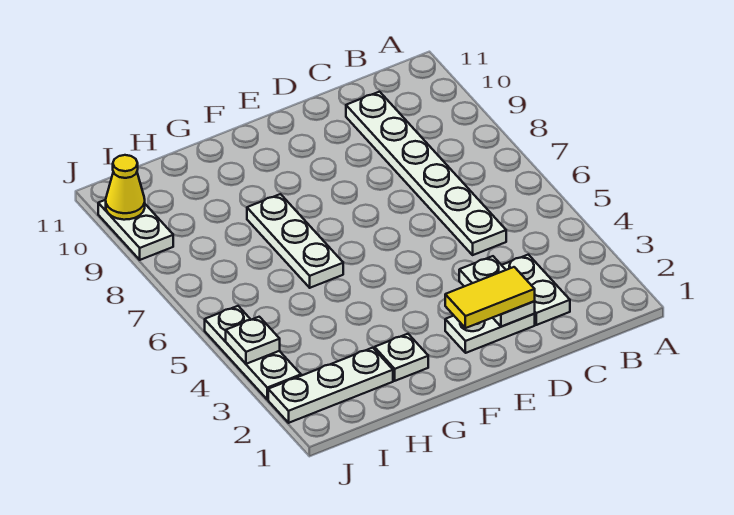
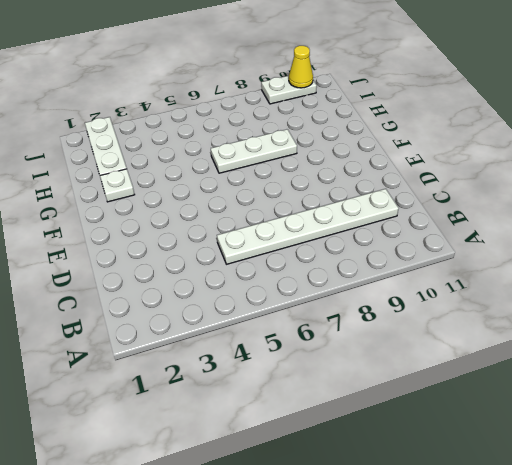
none -> white 1x2 plate [502,255,570,325]
none -> white 1x2 plate [445,314,535,353]
none -> white 1x3 plate [205,306,301,400]

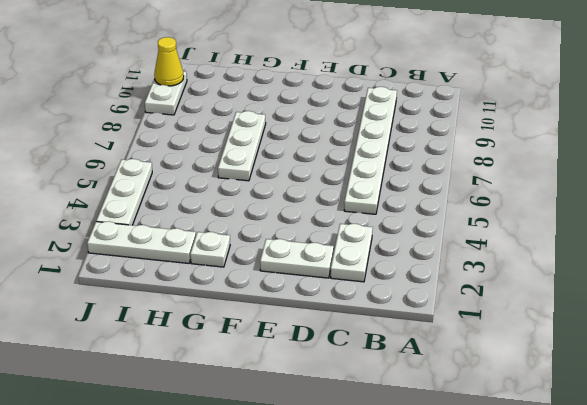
none -> white 1x2 plate [459,256,535,327]
none -> white 1x1 plate [226,317,280,364]
none -> yellow 1x2 tile [445,267,535,328]

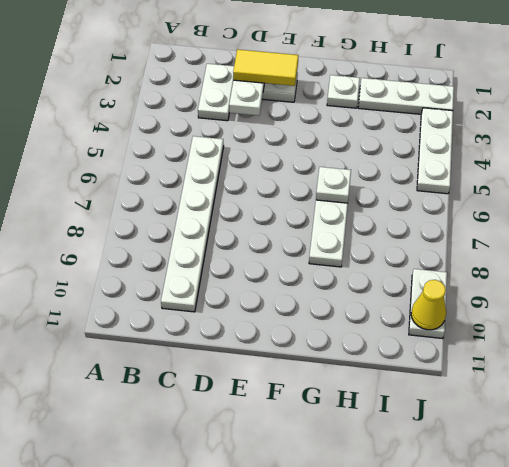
white 1x1 plate [316,167,351,203] -> white 1x1 plate moved to [226,317,280,364]

